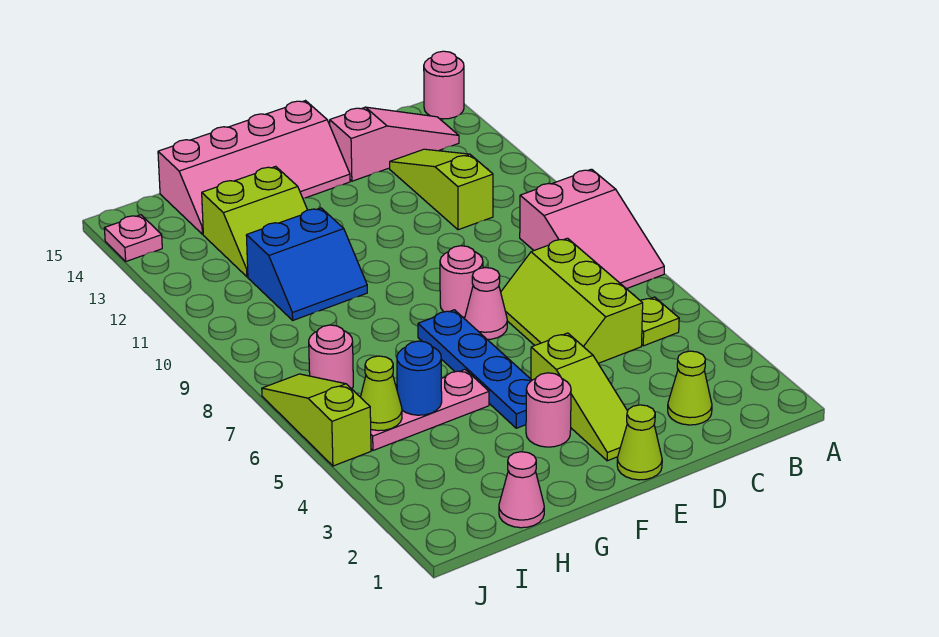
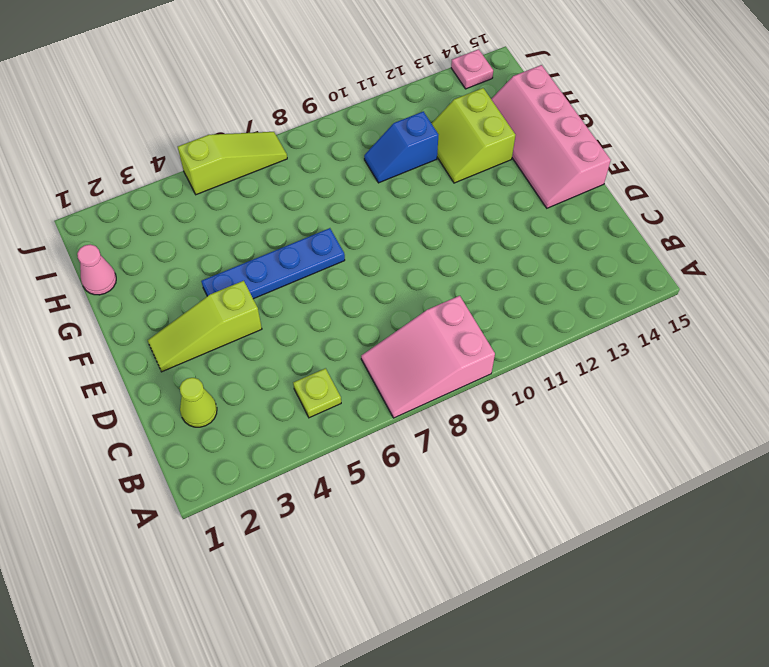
blue 1x2 slope [364,111,438,183] -> blue 2x2 slope [246,208,367,320]
none -> pink 1x1 round brick [424,51,464,119]
none -> pink 1x3 slope [330,107,459,181]
none -> lime 2x3 slope [501,238,643,363]

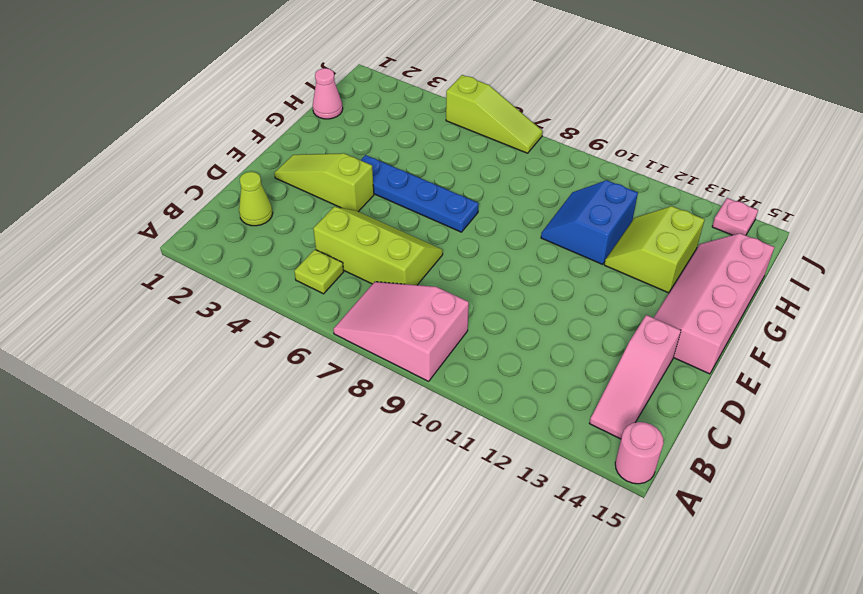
none -> lime 1x3 slope [390,149,493,230]
none -> lime 1x1 cone [617,405,662,480]
none -> pink 1x1 cone [465,268,507,339]

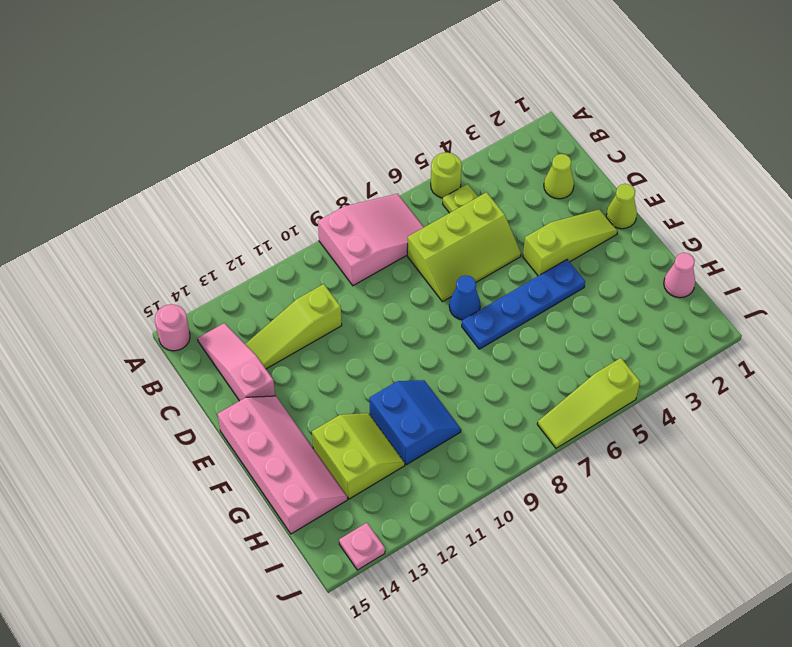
lime 1x1 round brick [431,153,462,198] -> none
blue 1x1 cone [449,275,480,320] -> pink 1x1 cone [465,268,507,339]
none -> pink 1x1 round brick [440,246,483,317]
none -> pink 1x1 round brick [526,373,571,447]
none -> pink 1x3 plate [371,370,489,450]

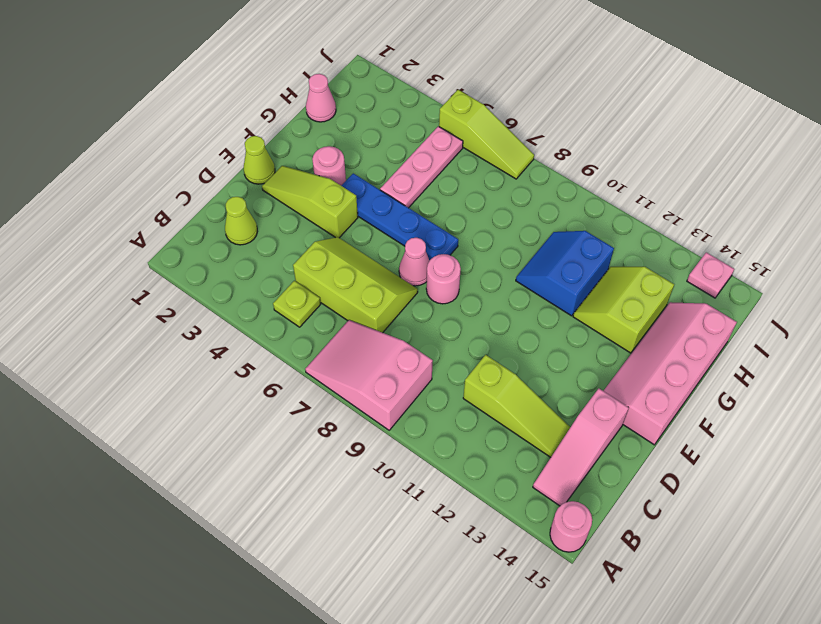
none -> pink 1x1 round brick [309,325,353,389]
none -> blue 1x1 round brick [397,341,442,415]
none -> lime 1x1 cone [361,356,402,431]

